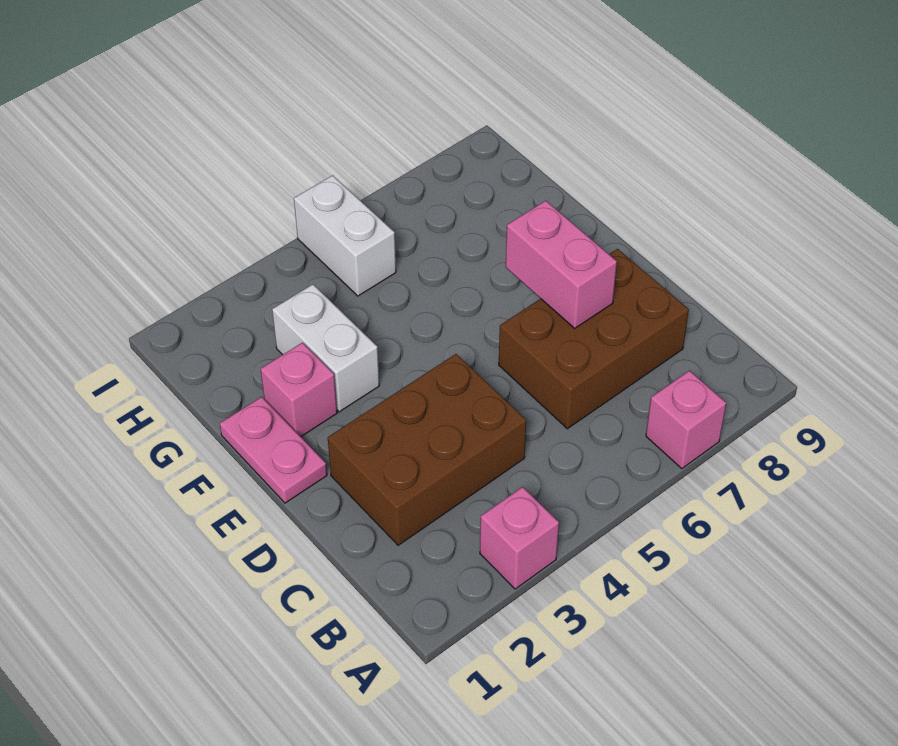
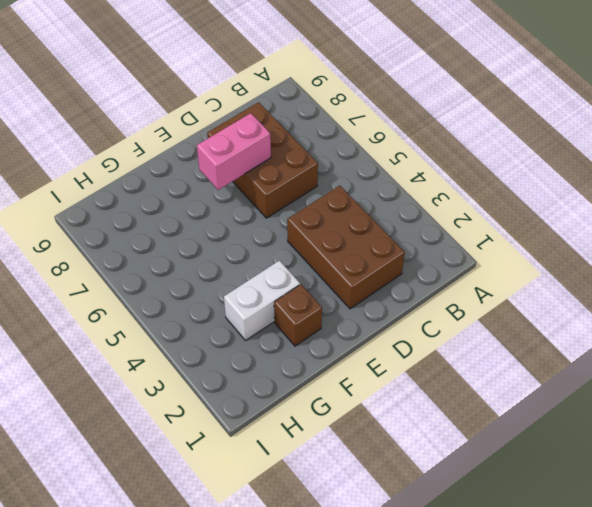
brown 1x1 brick [274,285,322,346] -> pink 1x1 brick [261,343,337,437]
none -> pink 1x1 brick [480,487,559,589]
none -> pink 1x1 brick [646,371,726,469]

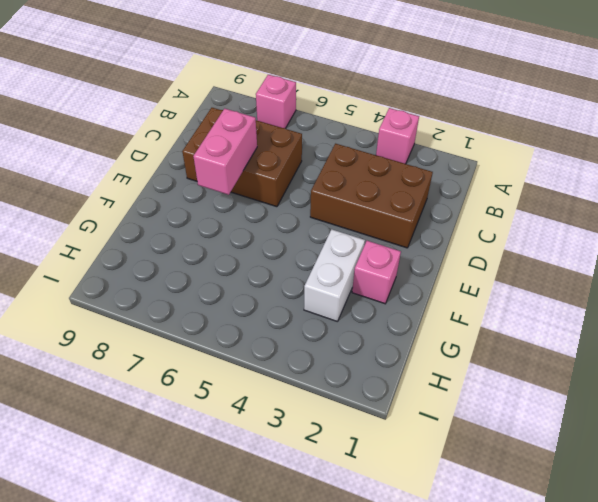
none -> pink 1x2 plate [220,397,327,503]
none -> white 1x2 brick [294,175,396,296]

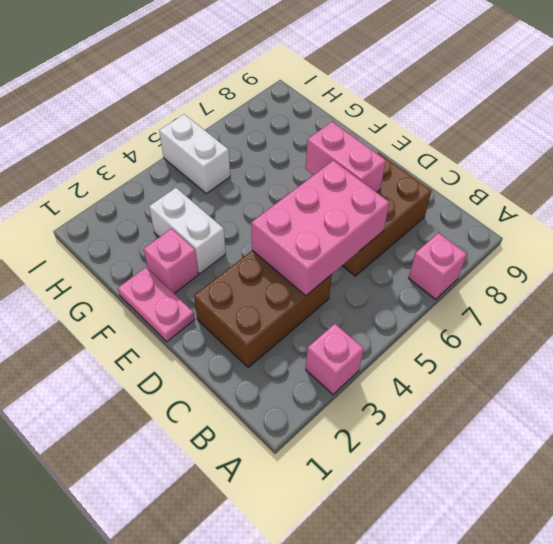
pink 2x3 brick [251,160,389,296] -> none

